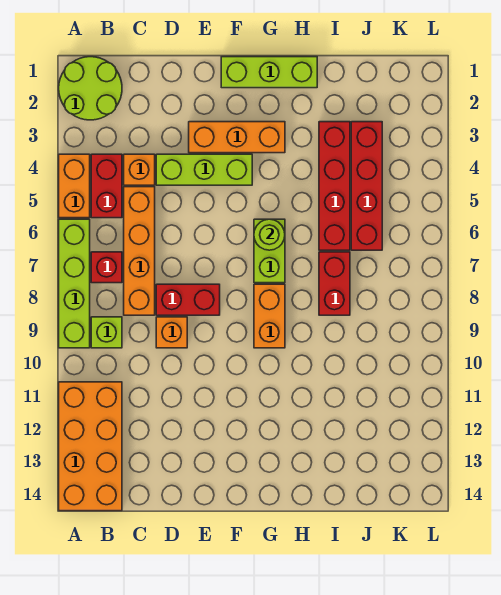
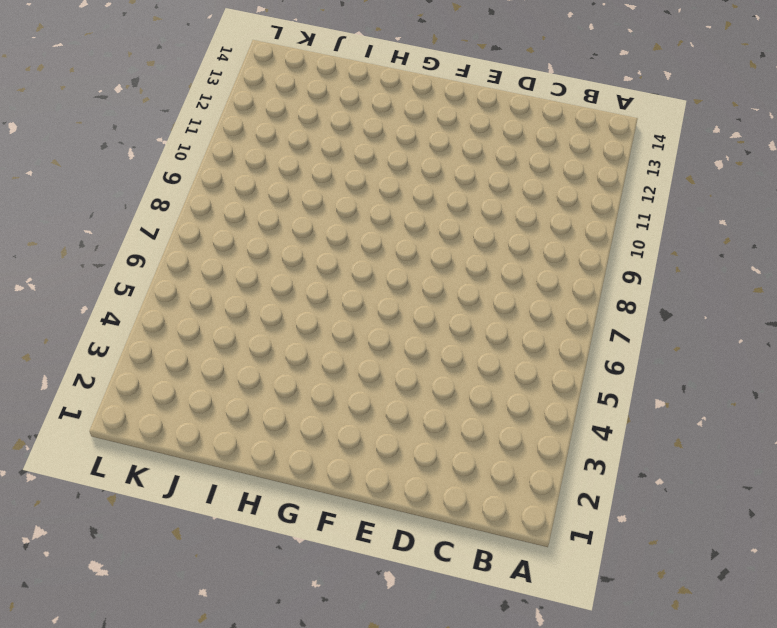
none -> lime 2x2 round brick [59,57,122,120]
none -> orange 1x2 brick [59,154,90,218]
none -> lime 1x4 brick [59,219,90,348]

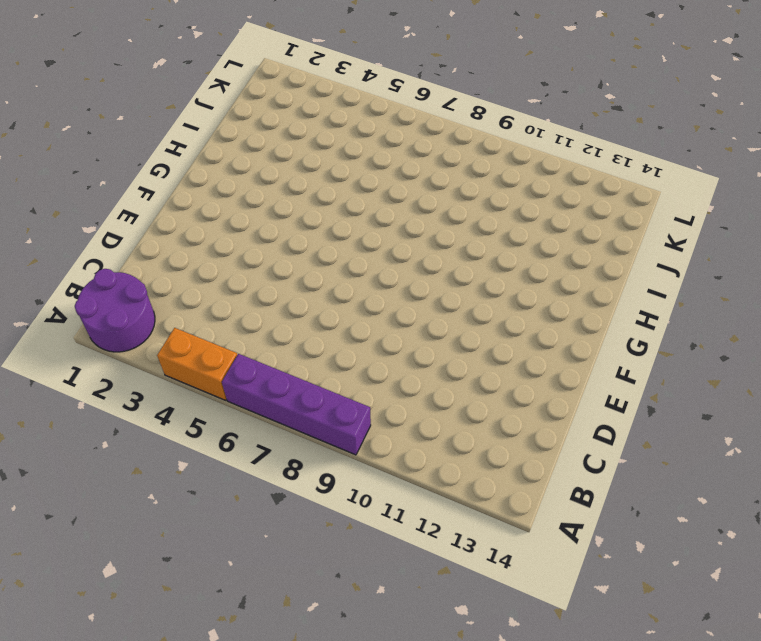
purple 2x2 round brick [75,269,155,352] -> lime 2x2 round brick [59,57,122,120]
purple 1x4 brick [222,354,371,455] -> lime 1x4 brick [59,219,90,348]
none -> orange 2x4 brick [59,382,122,511]
none -> red 1x2 brick [91,154,122,218]
none -> red 1x1 brick [91,252,122,283]

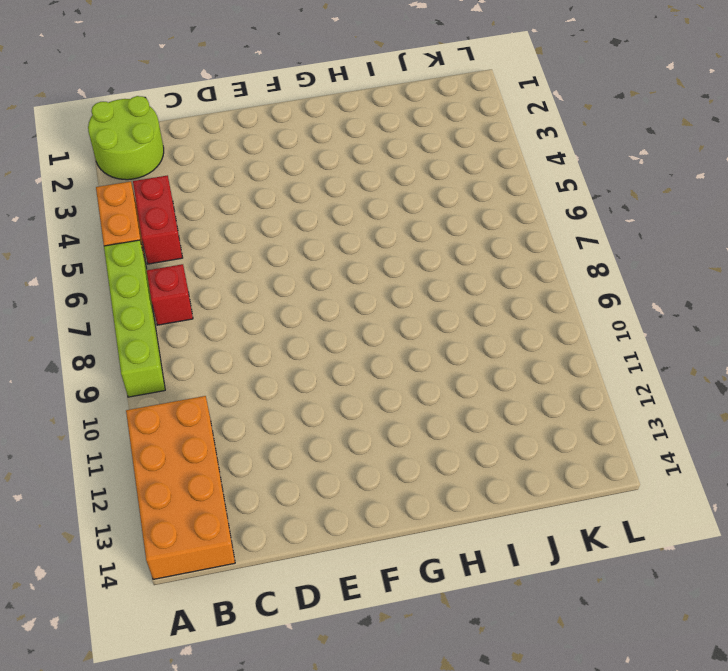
none -> lime 1x1 brick [91,317,122,348]
none -> orange 1x1 brick [124,154,155,185]
none -> orange 1x4 brick [124,187,155,315]

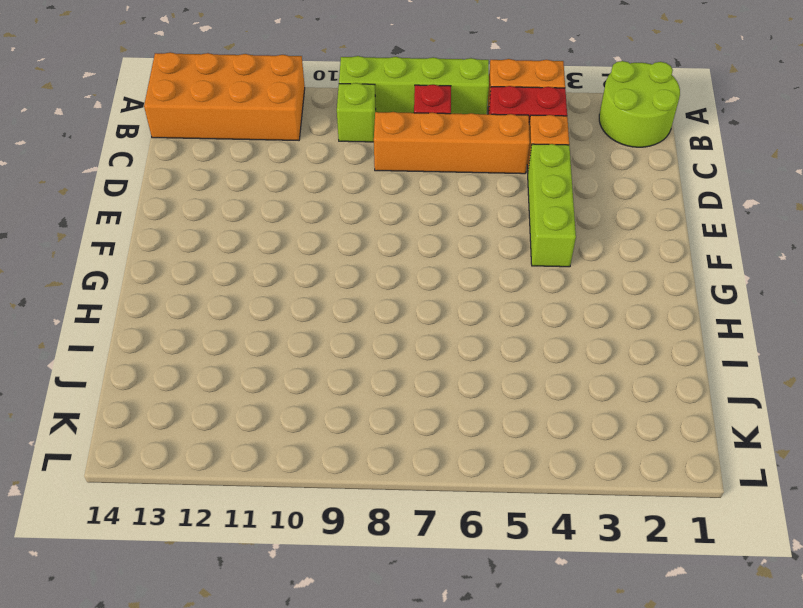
none -> red 1x2 brick [156,284,220,315]
none -> orange 1x1 brick [156,317,187,348]
none -> orange 1x3 brick [189,122,285,153]

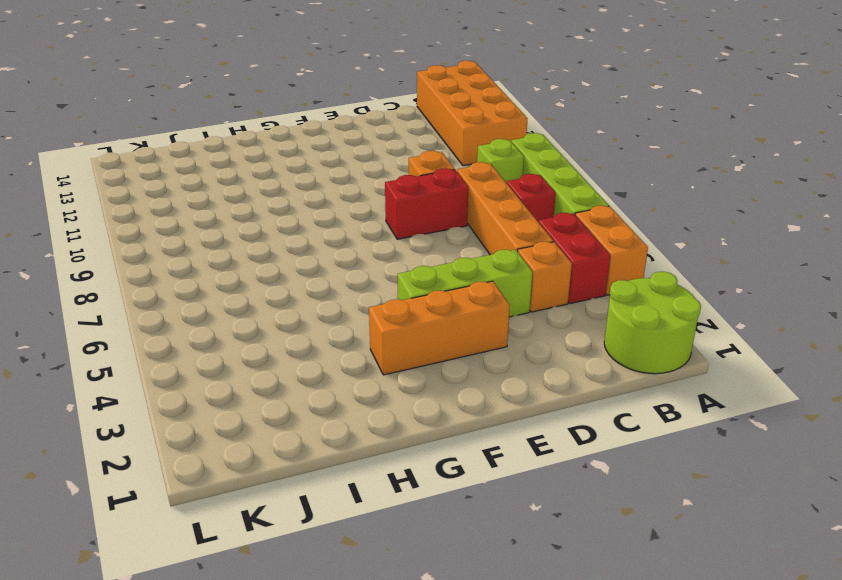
none -> lime 1x3 brick [221,57,317,88]
none -> lime 1x2 brick [254,219,285,283]
none -> orange 1x2 brick [254,284,285,348]

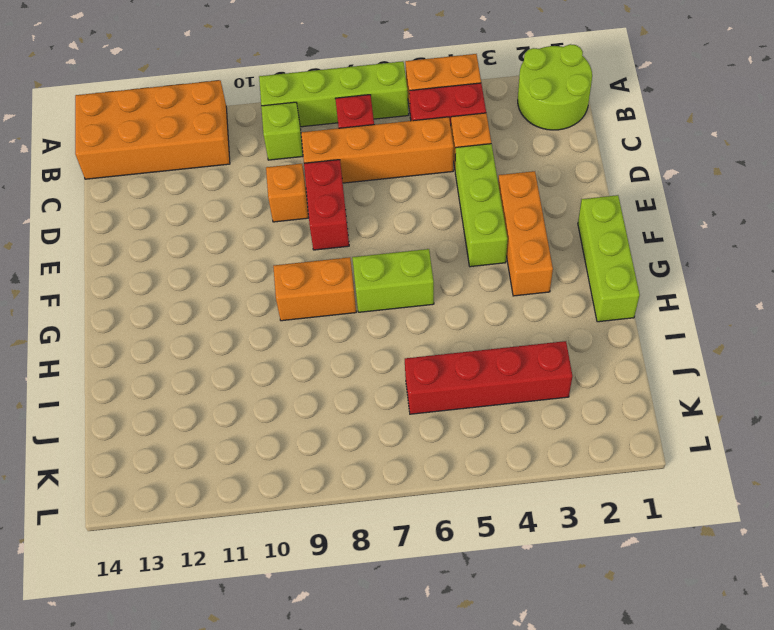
none -> red 1x4 brick [319,122,350,250]
none -> red 1x2 brick [319,252,350,315]
none -> lime 1x1 round brick [254,219,285,250]

